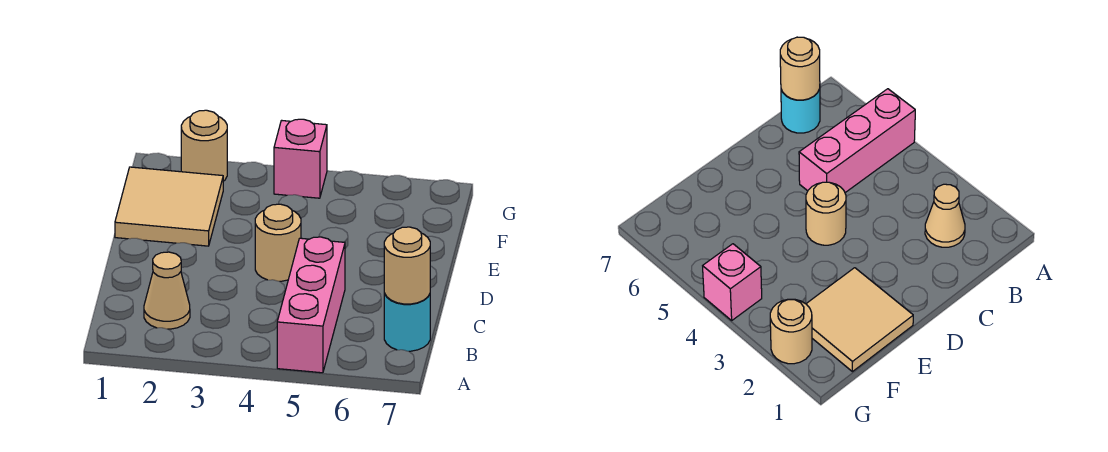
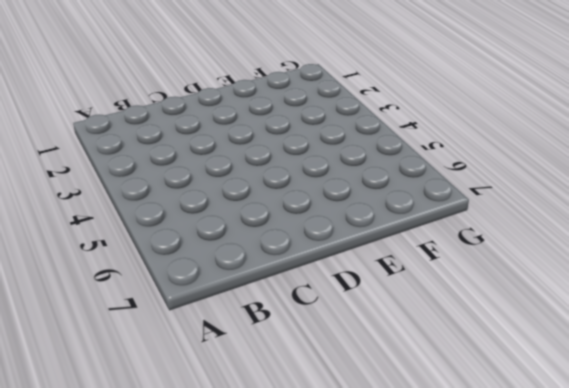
none -> pink 1x3 brick [277,237,345,373]
none -> tan 1x1 cone [144,252,190,329]

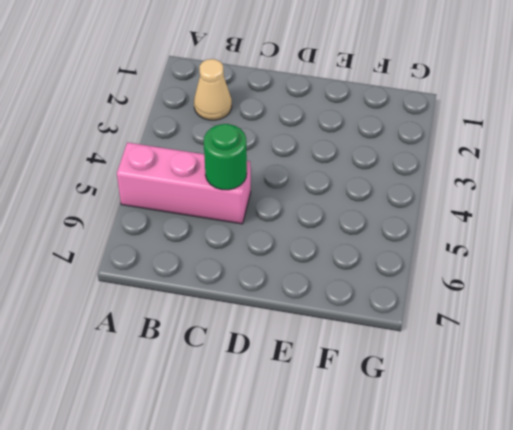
green 1x1 round brick [204,124,247,190] -> none
none -> cyan 1x1 round brick [384,293,430,351]
none -> tan 1x1 round brick [255,204,301,281]

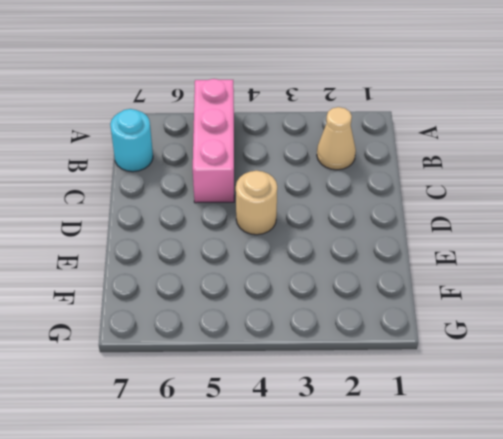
none -> tan 2x2 tile [115,167,223,246]
none -> tan 1x1 round brick [181,110,227,181]

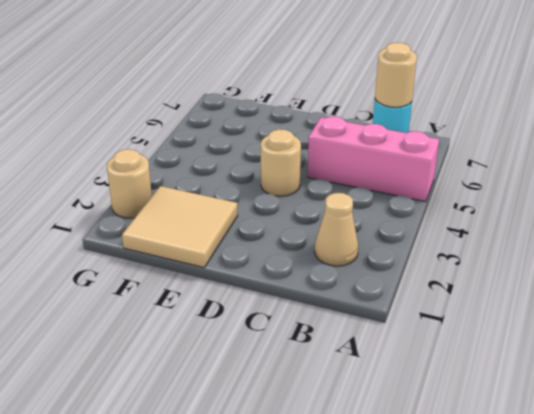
none -> pink 1x1 brick [274,119,327,198]

